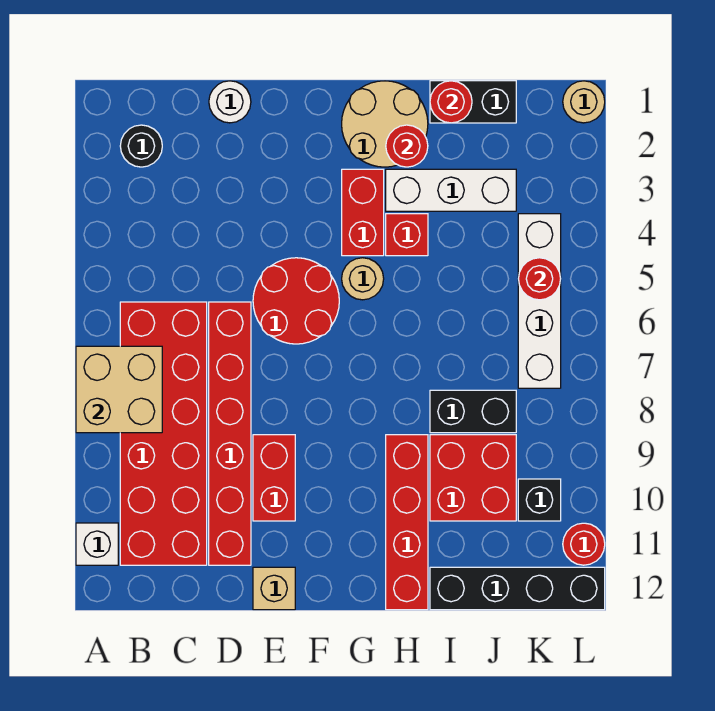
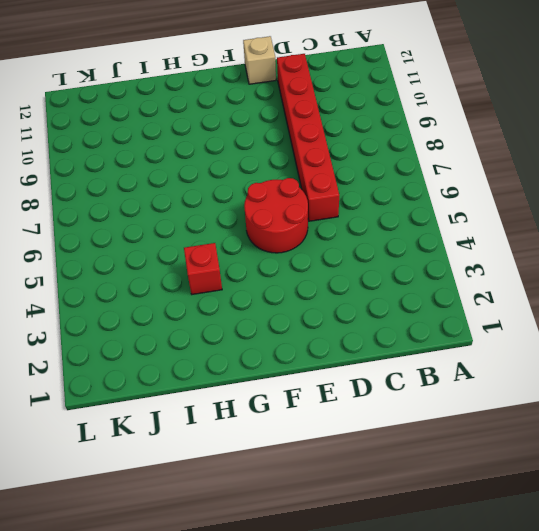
none -> white 1x1 brick [76,523,118,565]
none -> black 1x1 round brick [120,125,162,167]
none -> red 2x6 brick [120,302,207,565]

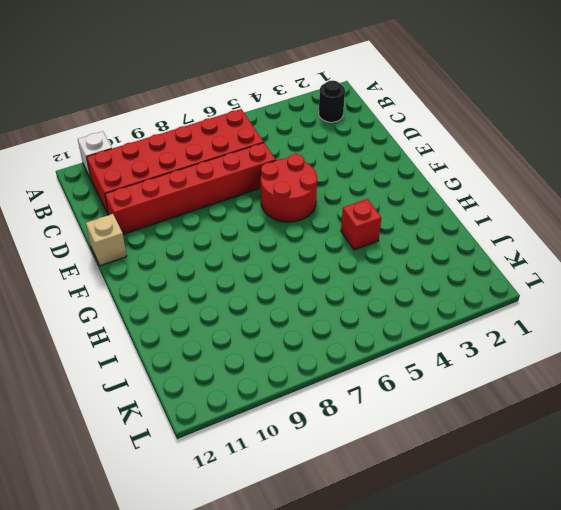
none -> white 1x1 round brick [209,81,251,123]
none -> red 1x2 brick [253,435,295,521]
none -> tan 2x2 round brick [342,81,428,167]

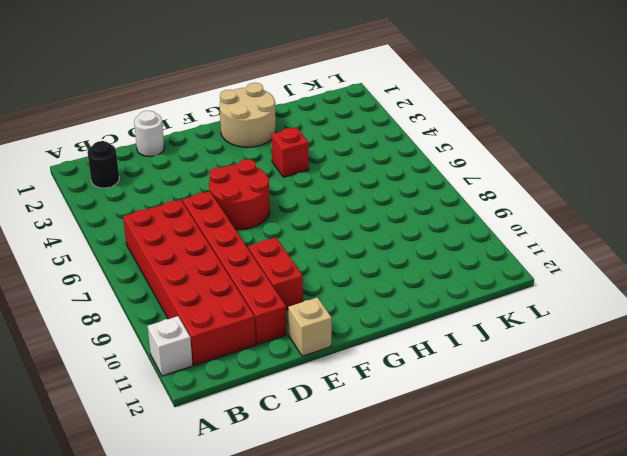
none -> red 1x2 brick [342,169,384,256]
none -> tan 1x1 round brick [342,258,384,300]
none -> white 1x3 brick [386,169,516,211]

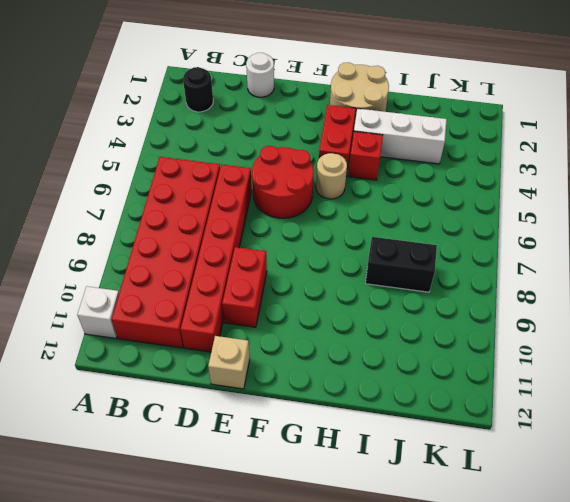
none -> red 1x4 brick [386,435,428,610]
none -> black 1x2 brick [430,81,516,123]
none -> red 2x2 brick [430,435,516,521]

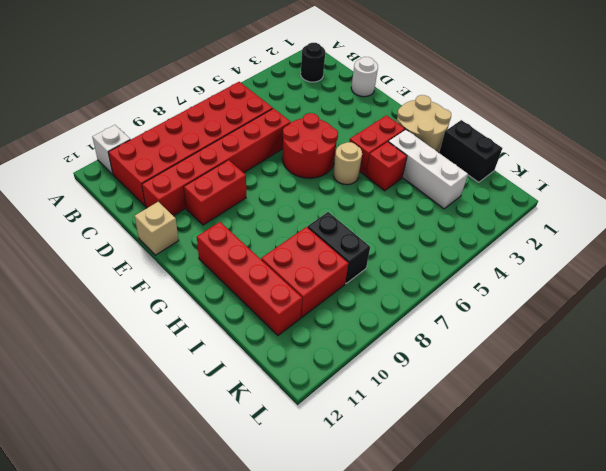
red 1x4 brick [197,222,302,335] -> red 1x4 brick turned to [386,435,428,610]
none -> black 1x4 brick [430,567,605,610]
none -> white 1x4 brick [518,214,561,388]
none -> black 1x1 brick [518,479,561,521]

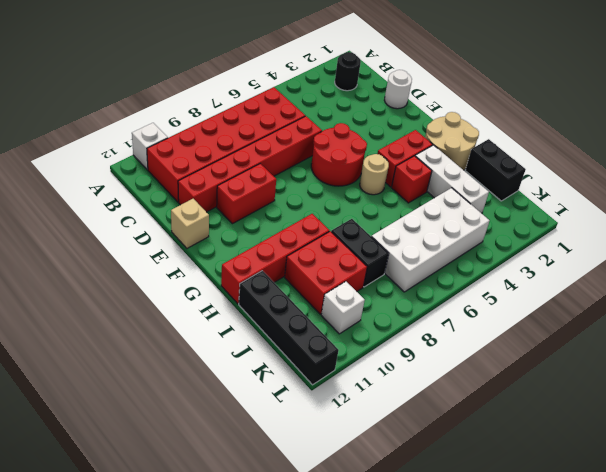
white 2x4 brick [371,188,489,292] -> white 1x4 brick [518,214,561,388]
white 1x1 brick [321,282,365,334] -> black 1x1 brick [518,479,561,521]
none -> tan 1x1 round brick [563,81,605,123]
none -> red 1x1 round brick [563,523,605,565]
none -> tan 2x2 brick [76,346,162,433]

